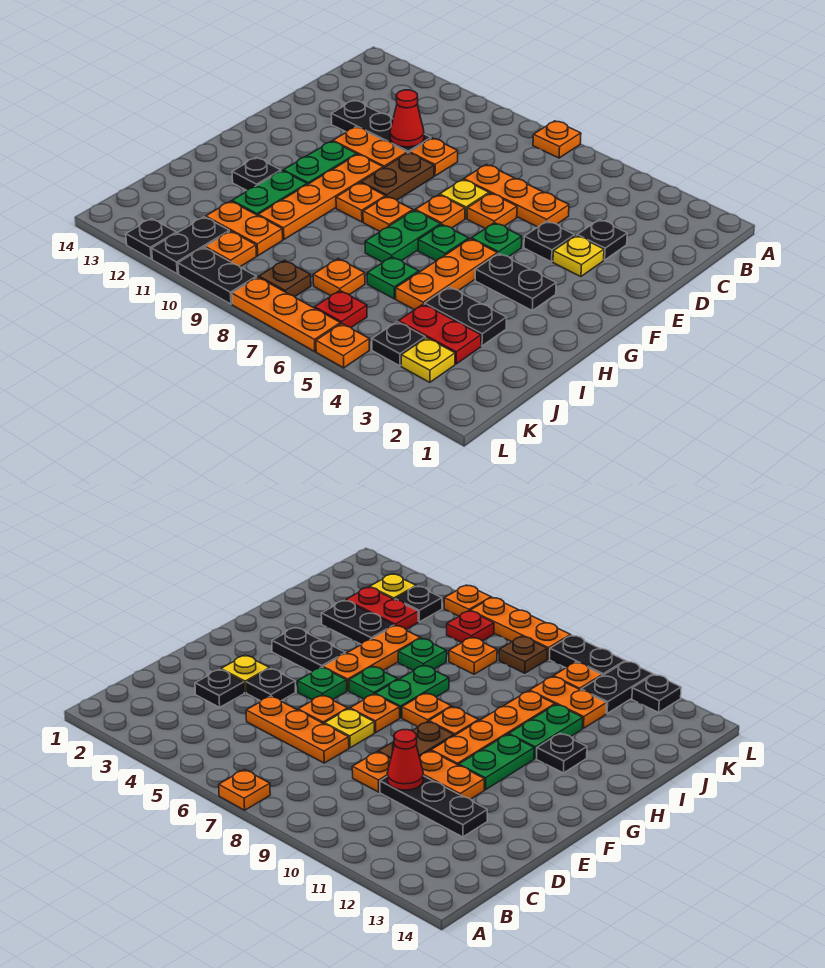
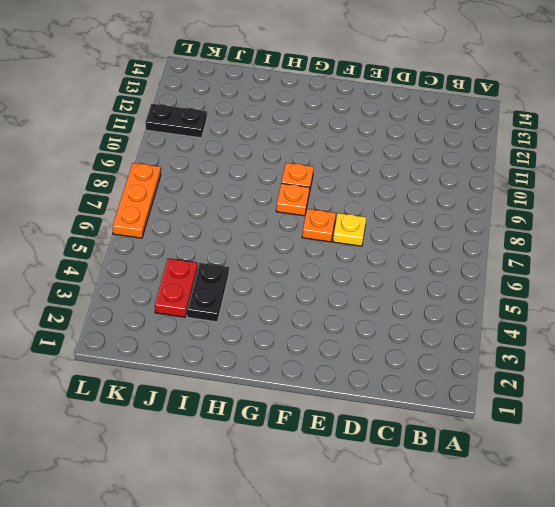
none -> orange 1x1 plate [533,121,581,158]
none -> black 1x1 plate [577,219,627,260]
none -> orange 1x3 plate [464,164,569,227]
none -> orange 1x1 plate [410,138,458,176]

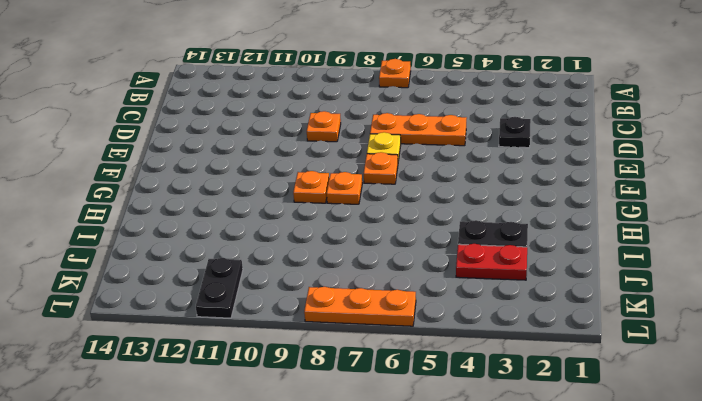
none -> black 1x3 plate [331,100,431,153]
none -> yellow 1x1 plate [553,236,604,277]
none -> black 1x1 plate [524,221,575,262]
none -> orange 1x1 plate [467,193,517,229]

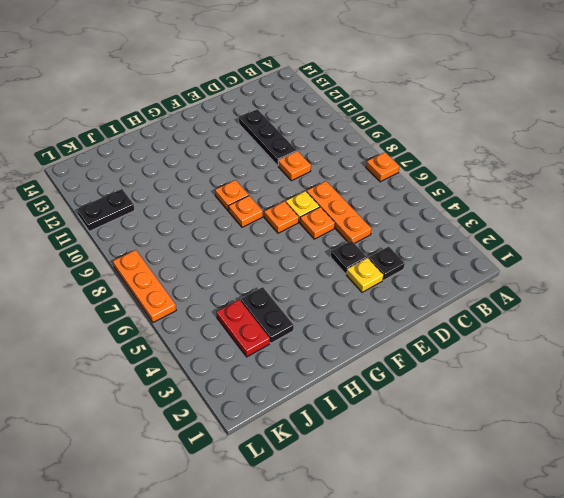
none -> brown 1x2 plate [361,153,434,200]
none -> orange 1x2 plate [333,127,407,168]
none -> green 1x1 plate [471,223,522,257]
none -> orange 1x4 plate [258,154,383,239]

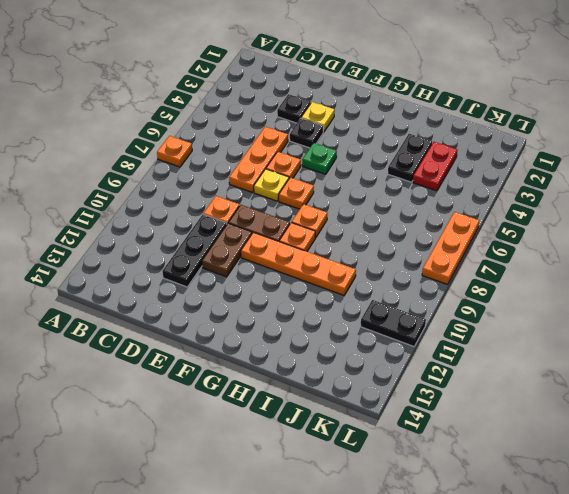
brown 1x2 plate [202,223,252,277] -> orange 1x2 plate [333,127,407,168]
none -> green 1x2 plate [283,141,357,185]
none -> black 1x2 plate [475,254,556,311]
none -> orange 1x3 plate [396,239,497,310]
none -> green 1x1 plate [418,225,469,261]

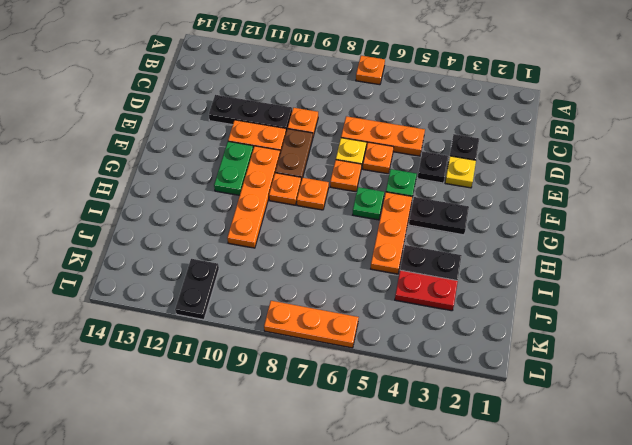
none -> green 1x2 plate [365,210,441,262]
none -> green 1x2 plate [232,171,307,215]
none -> black 1x1 plate [232,157,281,190]
none -> green 1x1 plate [367,257,419,299]

